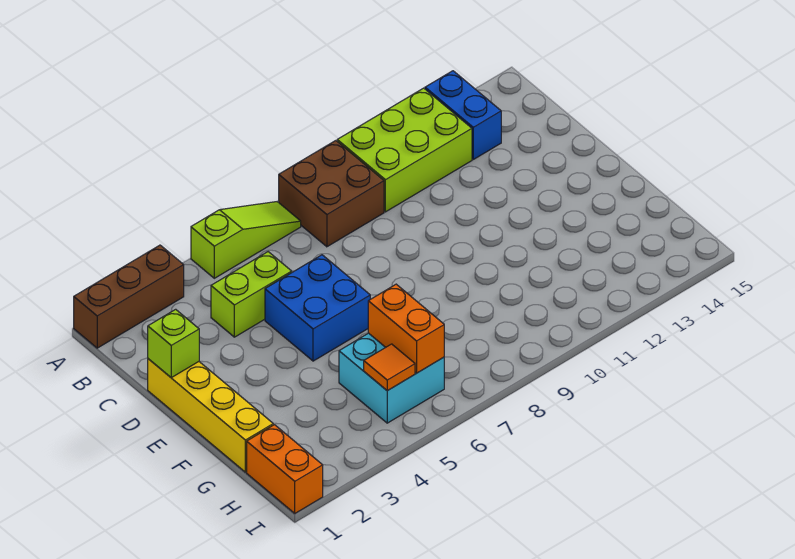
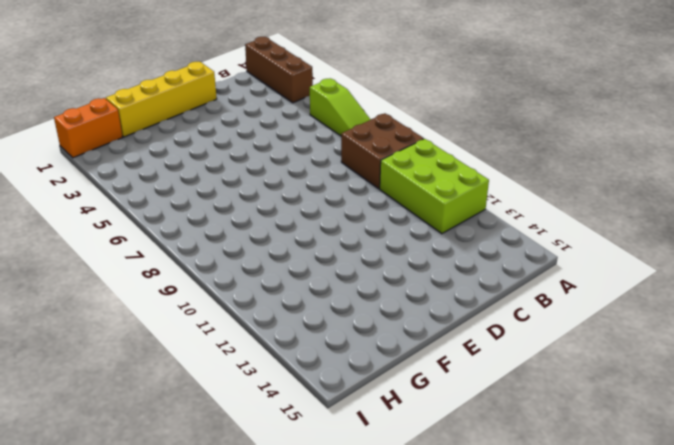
none -> blue 1x2 brick [425,71,501,159]
none -> lime 1x2 brick [211,252,292,337]
none -> blue 2x2 brick [265,255,370,361]

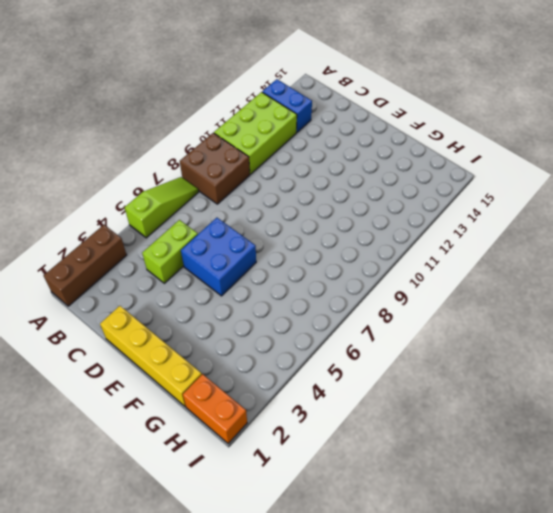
none -> cyan 2x2 brick [339,333,444,423]
none -> lime 1x1 brick [148,309,199,378]
none -> orange 1x2 brick [368,284,444,373]

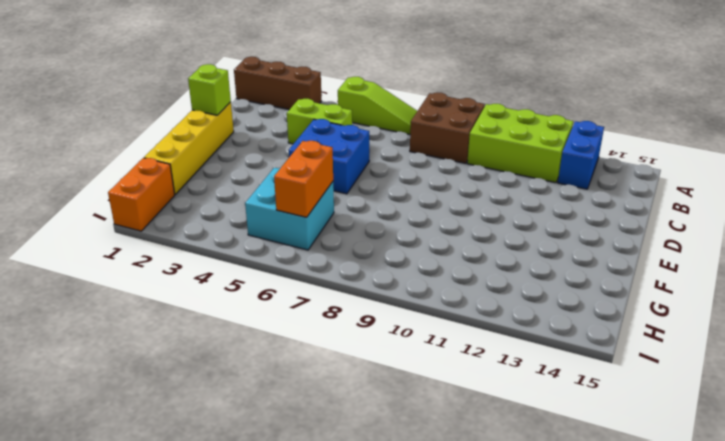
none -> orange 1x1 tile [364,344,415,391]

